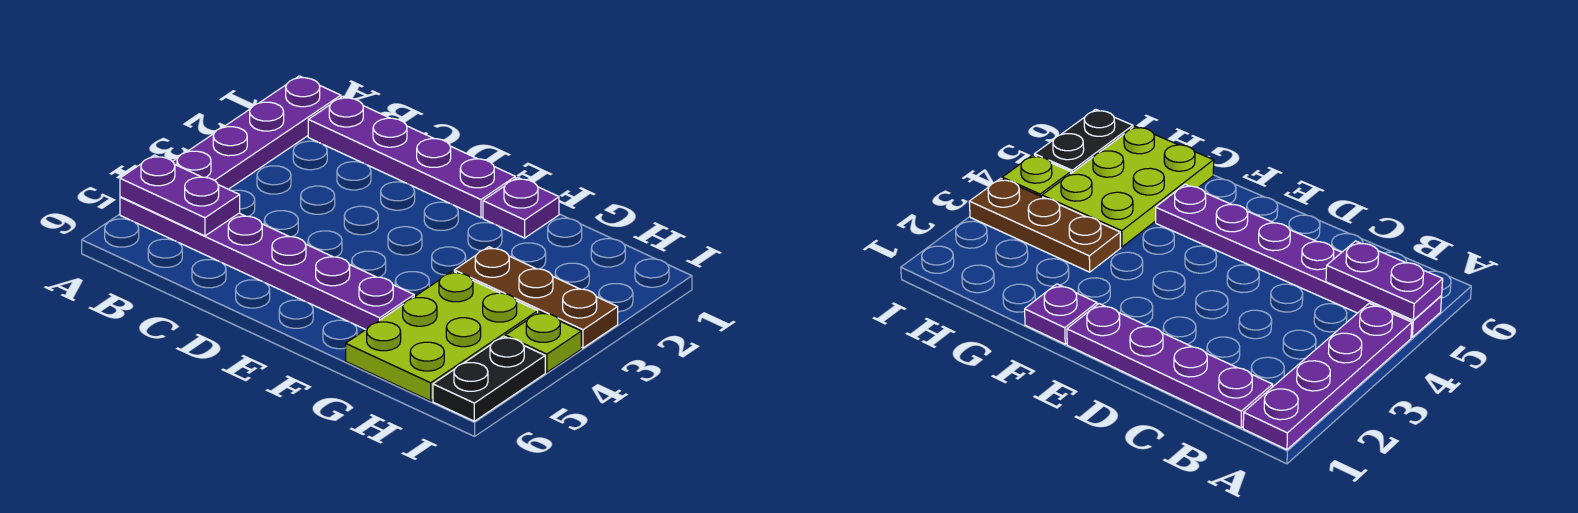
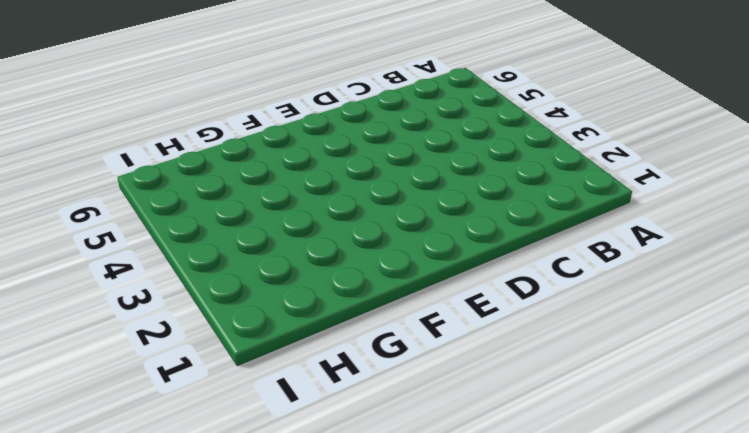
none -> purple 1x4 plate [172,76,341,189]
none -> purple 1x6 plate [120,197,414,329]

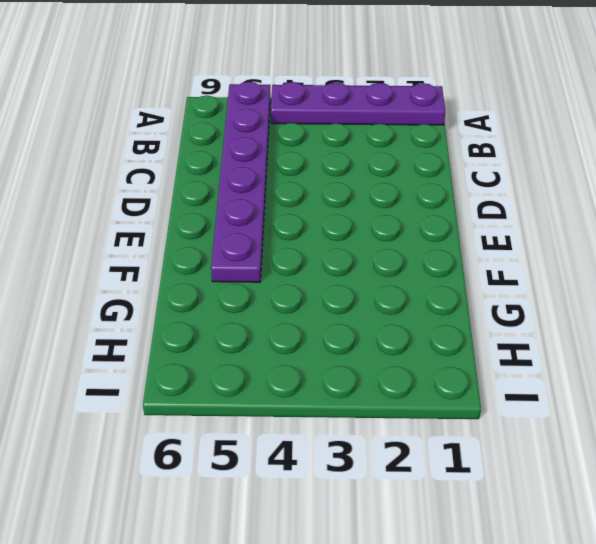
none -> purple 1x4 plate [308,96,515,218]
none -> purple 1x1 plate [483,178,559,238]

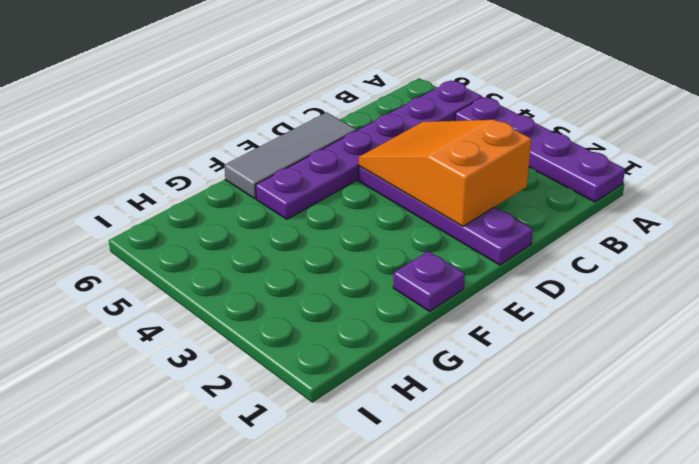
orange 2x3 slope [359,120,531,226] -> none
purple 1x4 plate [359,166,533,265] -> purple 1x4 plate turned to [308,96,515,218]
grey 1x3 tile [224,112,356,198] -> none
none -> brown 1x3 plate [454,247,618,348]
none -> lime 2x3 plate [346,271,538,401]

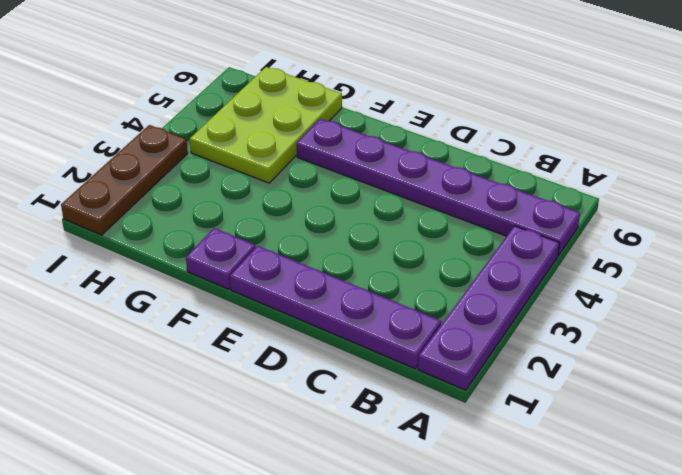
brown 1x3 plate [61,125,188,235] -> brown 1x3 plate turned to [454,247,618,348]
none -> lime 1x1 plate [505,312,581,372]
none -> black 1x2 plate [433,336,545,421]

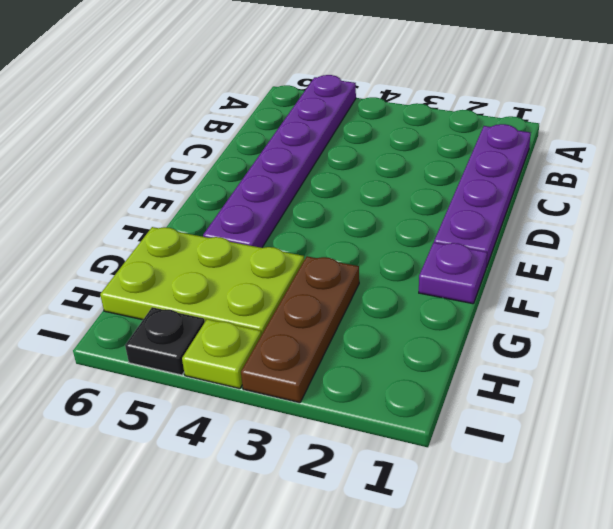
black 1x1 plate [125,307,205,375] -> black 1x2 plate [433,336,545,421]
none -> purple 1x4 plate [172,76,341,189]
none -> purple 1x2 plate [120,155,240,236]

